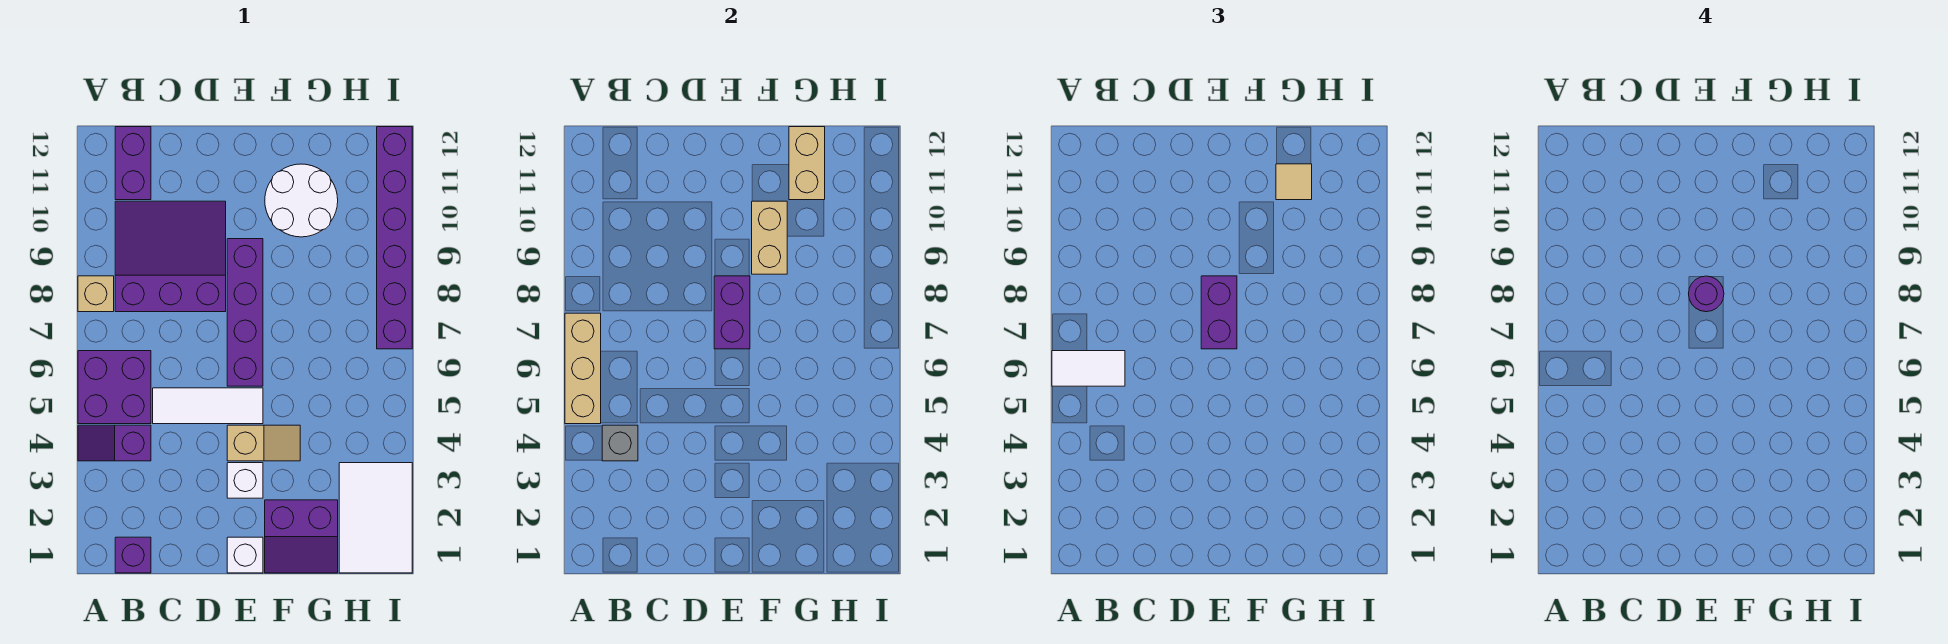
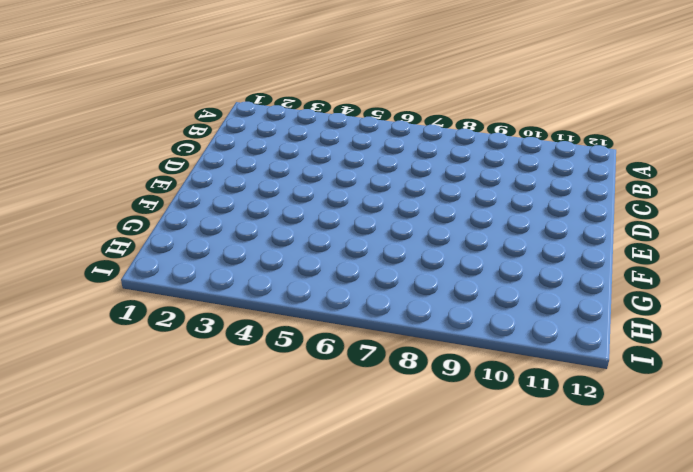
none -> purple 1x2 slope [78,425,151,461]
none -> purple 2x2 brick [78,351,151,424]
none -> tan 1x1 brick [78,276,114,312]

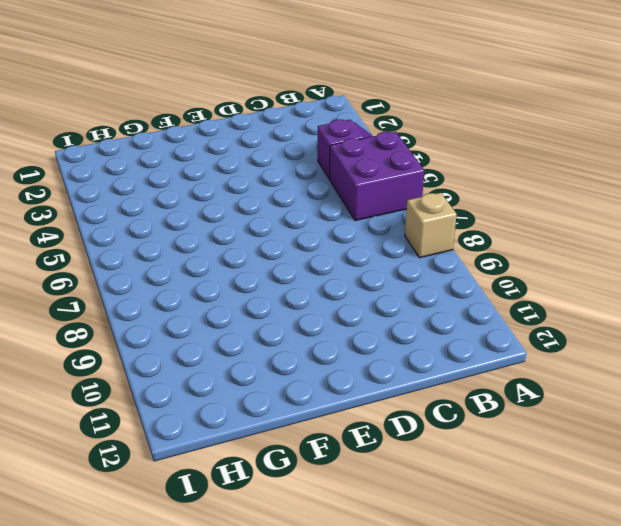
none -> purple 1x1 brick [115,537,151,573]
none -> purple 3x3 slope [115,201,226,312]
none -> purple 1x2 brick [115,127,151,200]

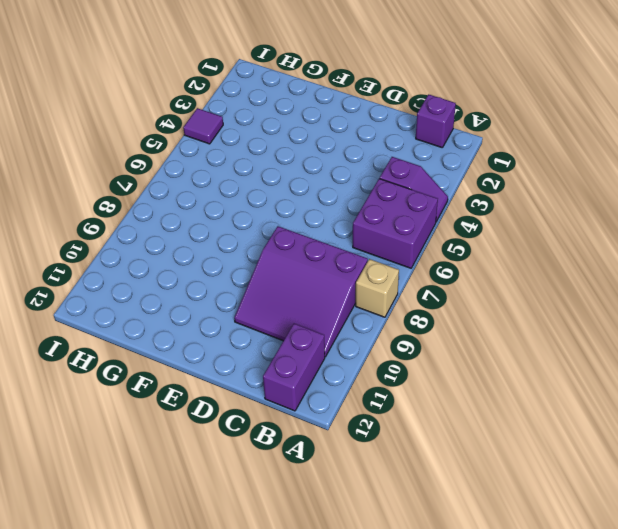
purple 1x1 tile [183,108,223,144] -> none
none -> white 1x3 tile [153,388,263,424]
none -> white 1x1 brick [227,537,263,573]
none -> white 1x1 brick [227,463,263,498]

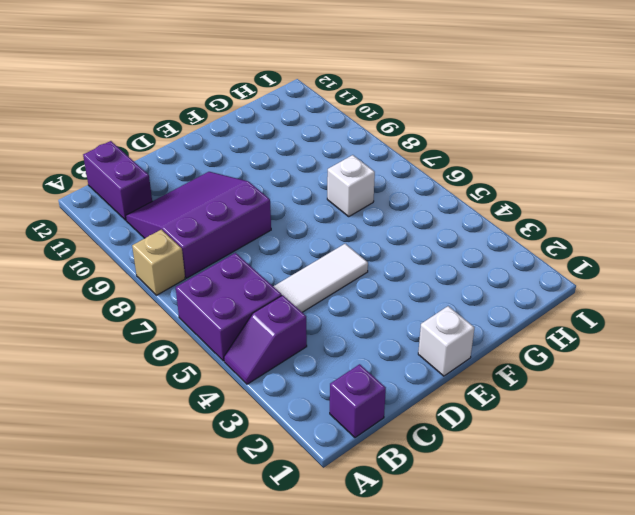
white 1x1 brick [327,155,375,216] -> white 1x1 brick moved to [227,463,263,498]
none -> tan 1x2 slope [227,425,300,461]
none -> purple 1x4 brick [227,239,263,386]
none -> purple 2x2 slope [265,500,338,573]

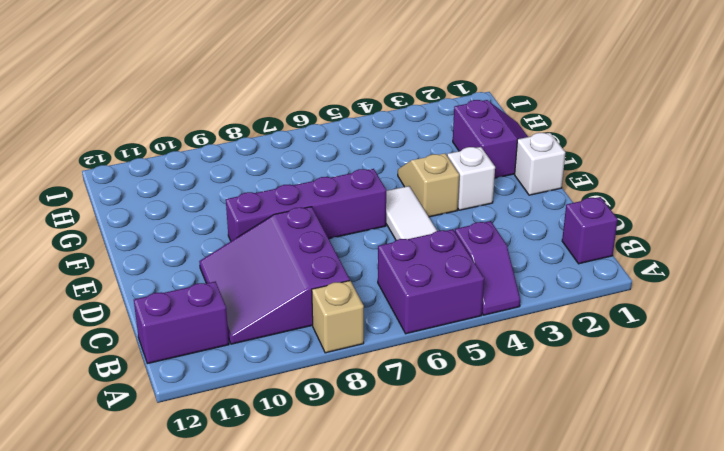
none -> white 2x2 round brick [265,164,338,237]
none -> white 2x3 tile [339,463,412,573]
none -> purple 1x6 brick [377,127,412,349]

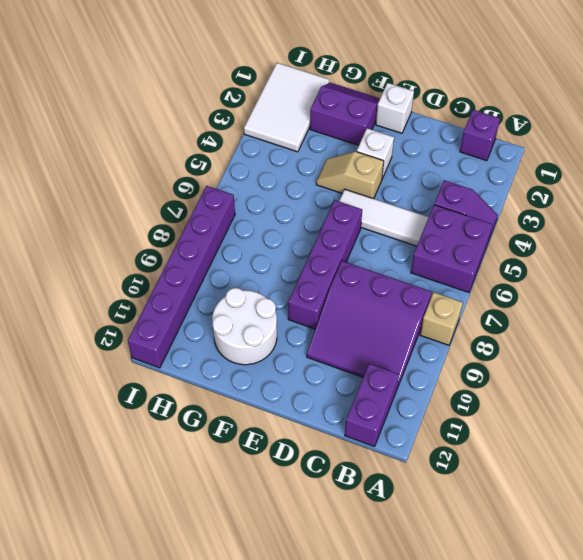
none -> tan 1x3 brick [565,313,601,424]
none -> grey 1x1 brick [602,425,638,461]
none -> purple 1x2 brick [714,276,750,349]

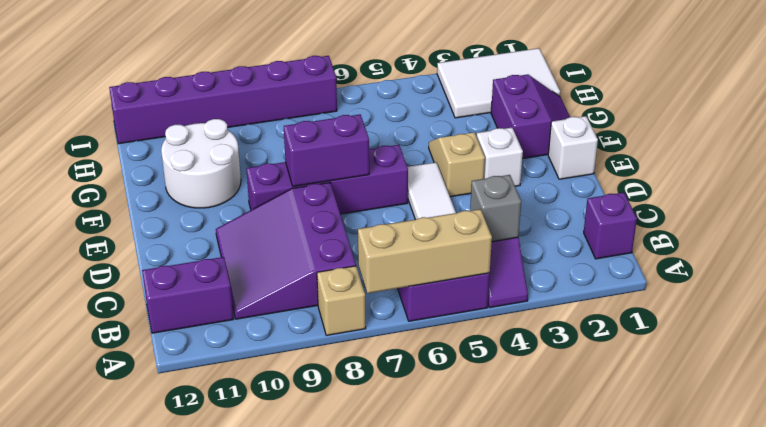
none -> tan 1x2 brick [752,201,787,274]
none -> tan 1x2 brick [789,127,825,200]
none -> white 1x2 tile [1052,351,1125,386]

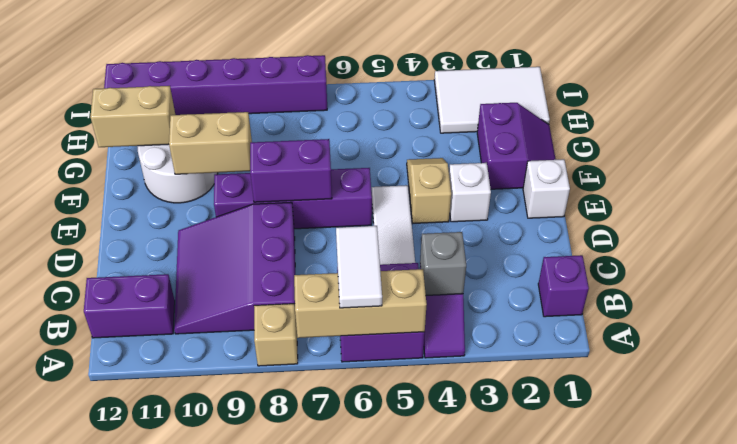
none -> purple 1x2 brick [1201,276,1237,349]
none -> tan 1x1 tile [1276,164,1312,200]
none -> purple 1x1 round brick [1689,276,1724,312]

